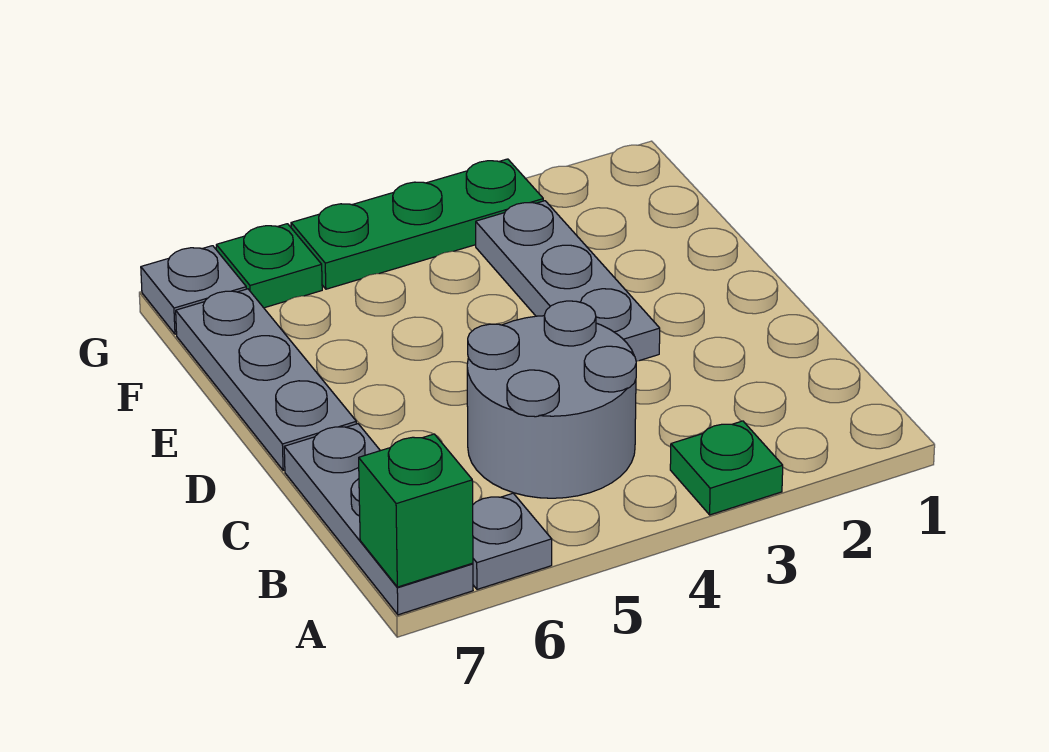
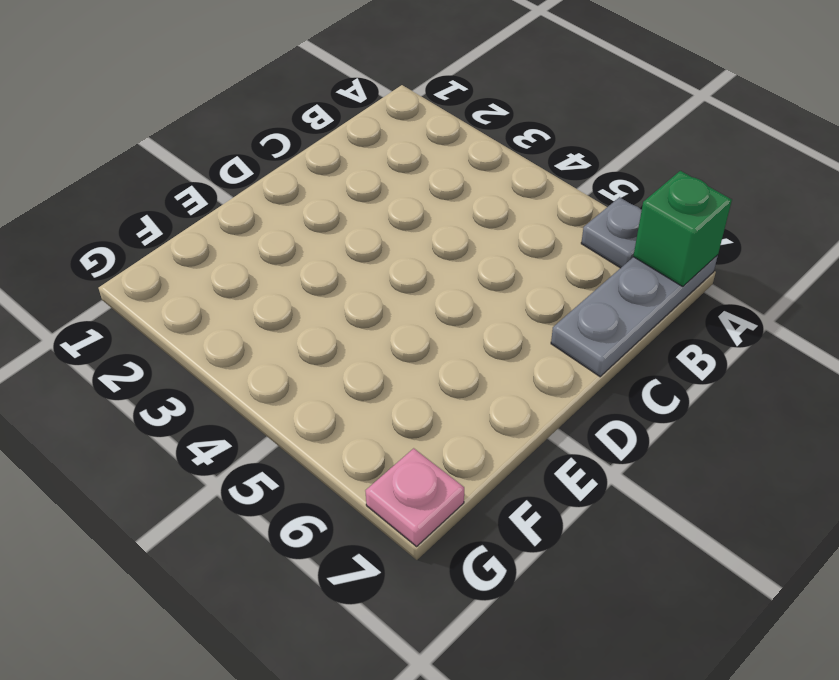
pink 1x1 plate [365,448,464,546] -> grey 1x1 plate [141,246,246,334]
none -> green 1x1 plate [670,421,783,515]
none -> grey 2x2 round brick [467,301,636,498]

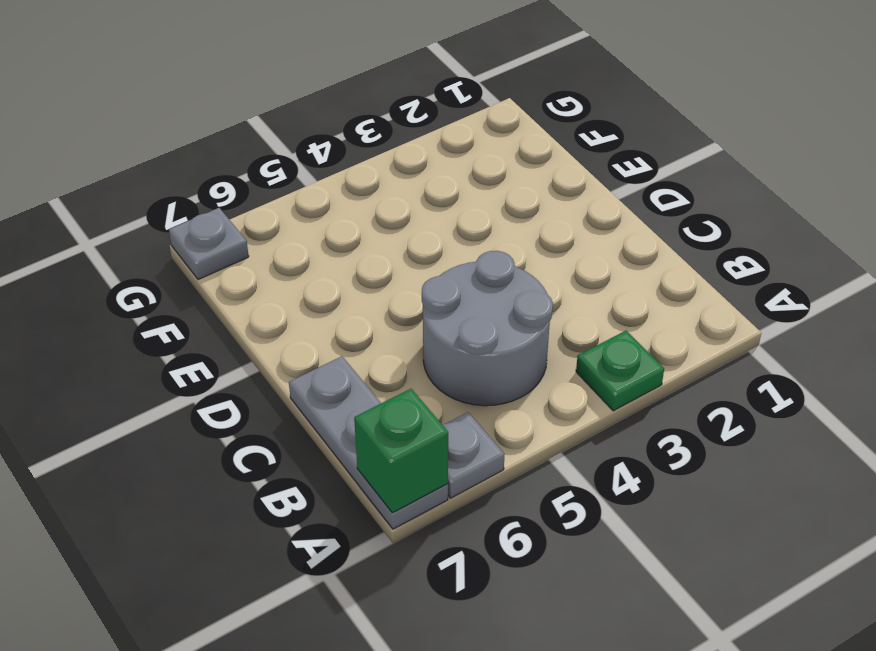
none -> grey 1x3 plate [476,201,660,361]
none -> grey 1x3 plate [176,289,356,470]

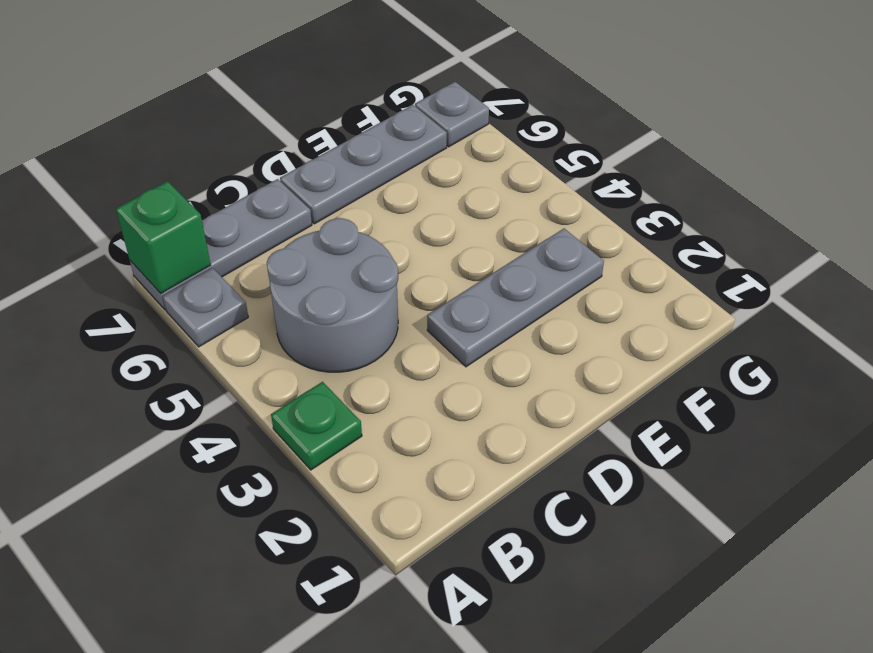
none -> green 1x3 plate [291,159,543,289]
none -> green 1x1 plate [216,224,322,308]

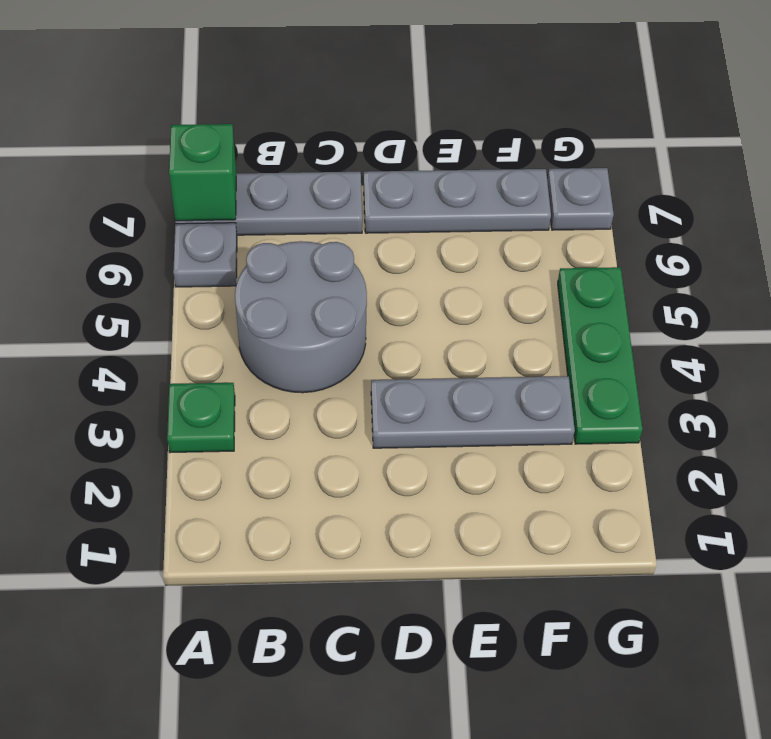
none -> green 1x1 plate [216,224,322,308]

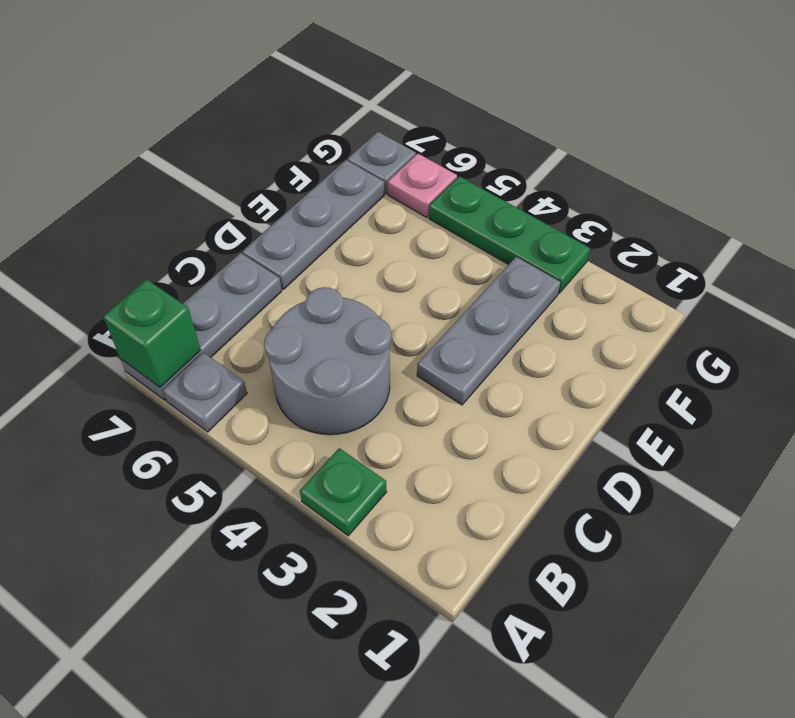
pink 1x1 plate [388,154,457,218] -> green 1x1 plate [216,224,322,308]

